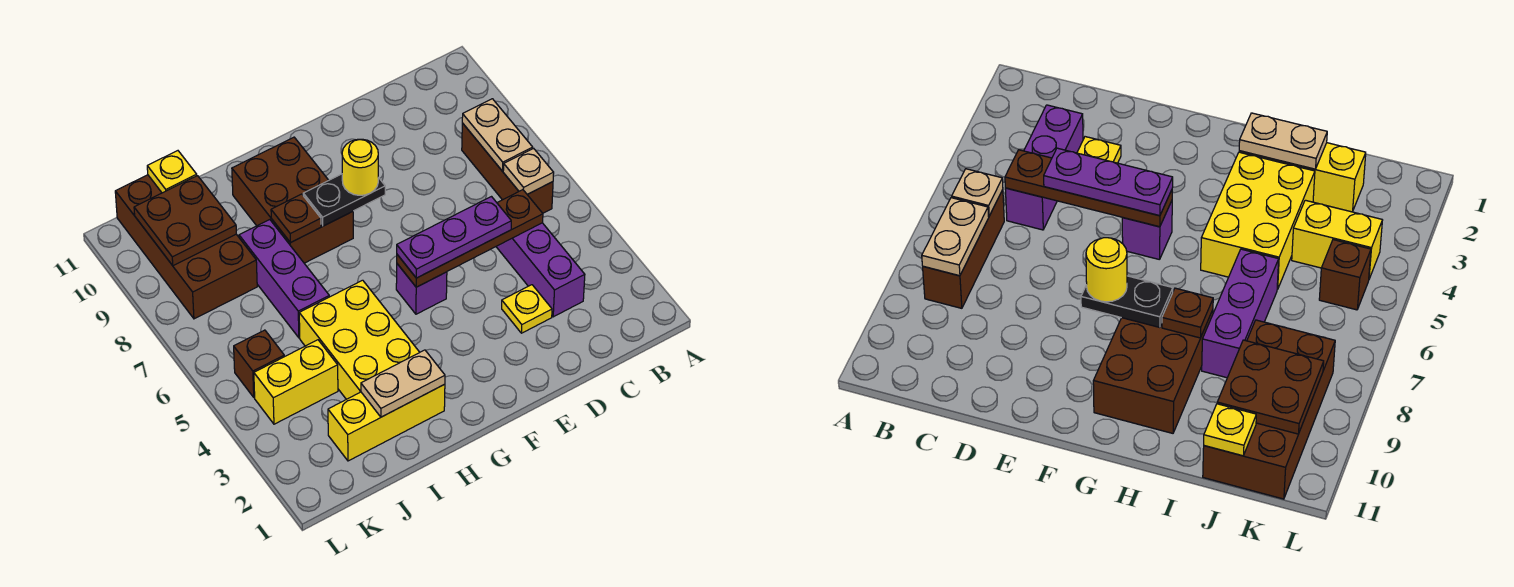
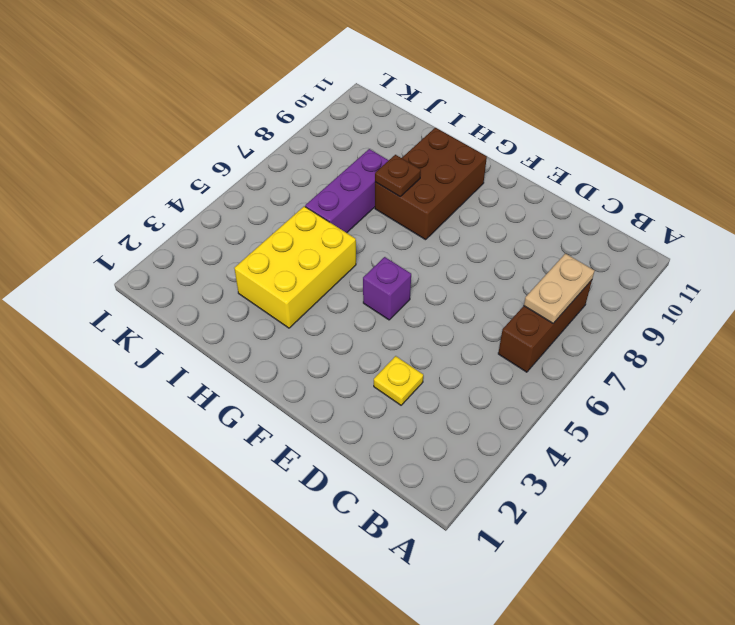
none -> purple 1x3 brick [496,223,585,317]
none -> yellow 1x3 brick [328,384,445,461]
none -> yellow 1x2 brick [254,340,338,424]

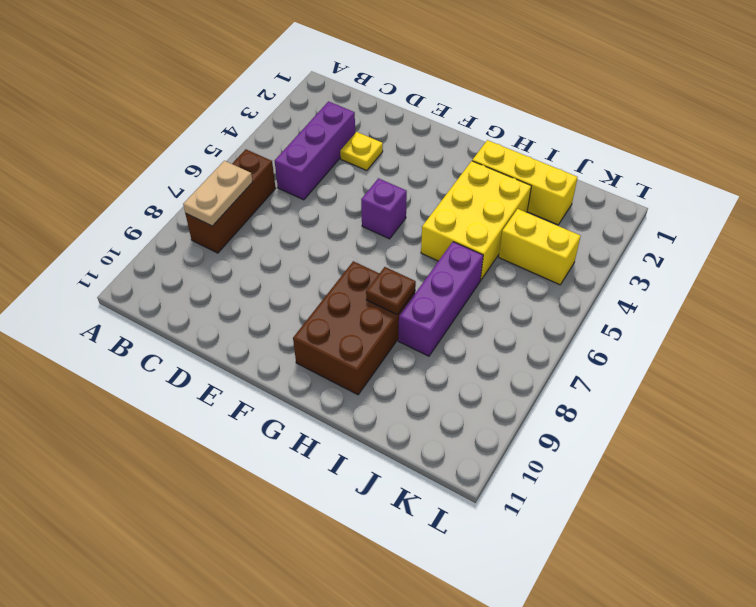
none -> brown 2x4 brick [115,175,257,319]
none -> brown 1x1 brick [234,330,284,397]
none -> tan 1x1 plate [503,148,554,194]

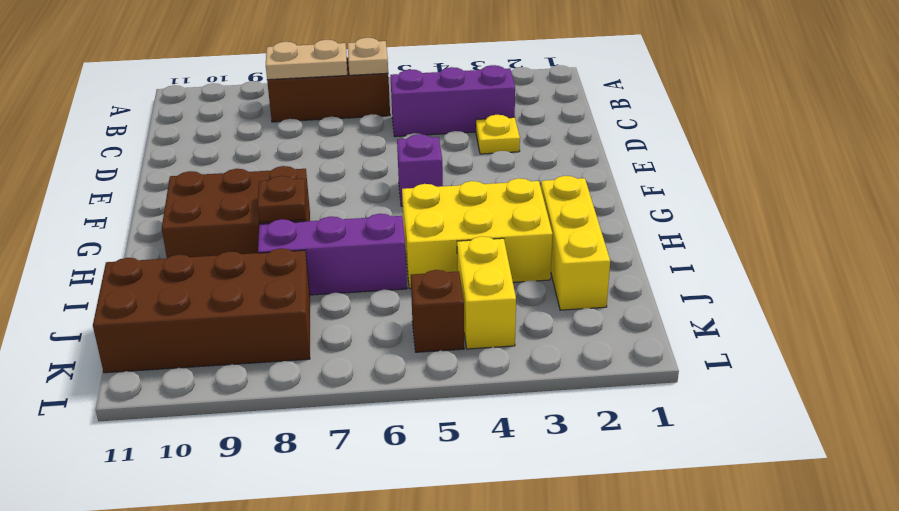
none -> brown 1x4 plate [397,190,543,287]
none -> black 1x2 plate [303,174,385,226]
none -> tan 1x2 plate [361,350,445,417]

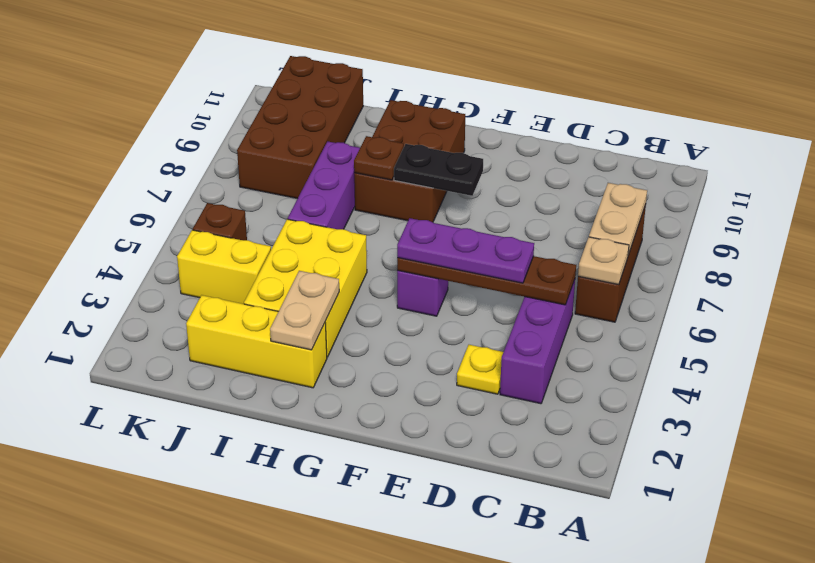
tan 1x2 plate [270,271,339,350] -> tan 1x2 plate turned to [361,350,445,417]
none -> brown 2x2 plate [134,176,236,266]
none -> yellow 1x1 plate [147,151,197,193]
none -> yellow 1x1 round brick [342,139,378,195]

